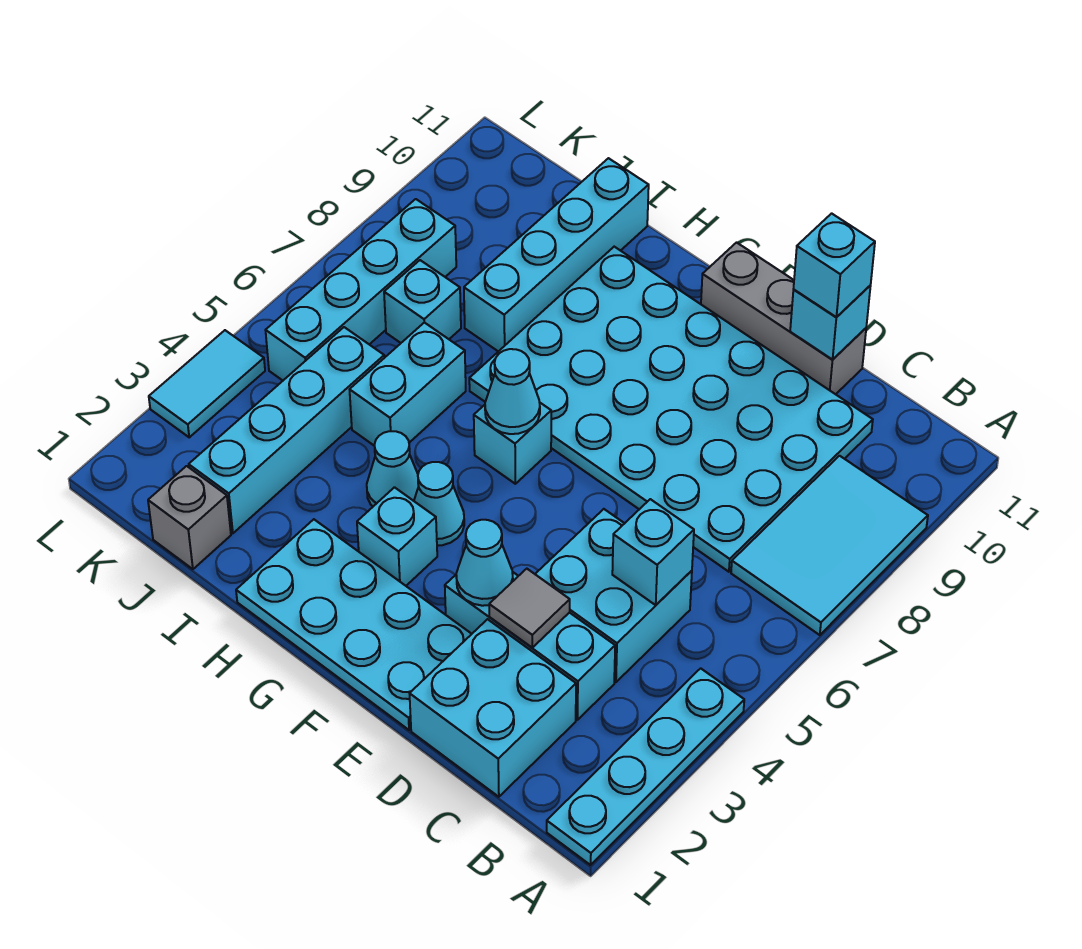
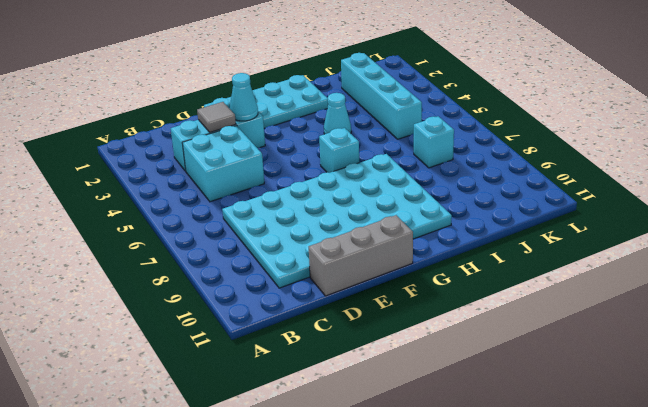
none -> cyan 1x4 plate [547,668,744,865]
none -> cyan 2x3 tile [731,456,928,635]
none -> cyan 2x2 brick [410,619,576,797]

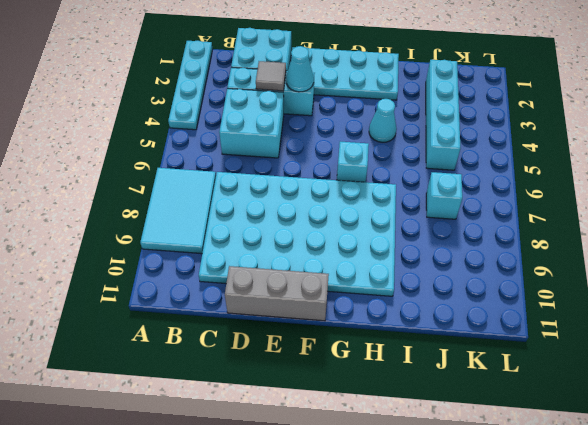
none -> cyan 1x1 brick [357,487,437,586]
none -> cyan 1x1 cone [414,462,464,546]
none -> cyan 1x2 brick [350,322,466,445]

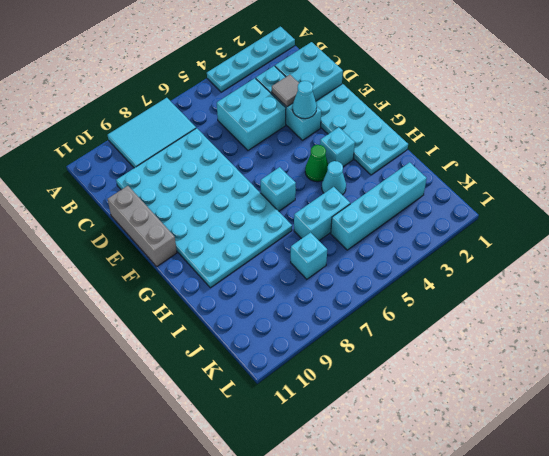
green 1x1 cone [305,145,328,182] -> cyan 1x1 cone [414,462,464,546]
none -> cyan 1x4 brick [464,158,649,351]
none -> grey 1x1 brick [148,466,231,569]
none -> cyan 1x4 brick [266,199,456,380]

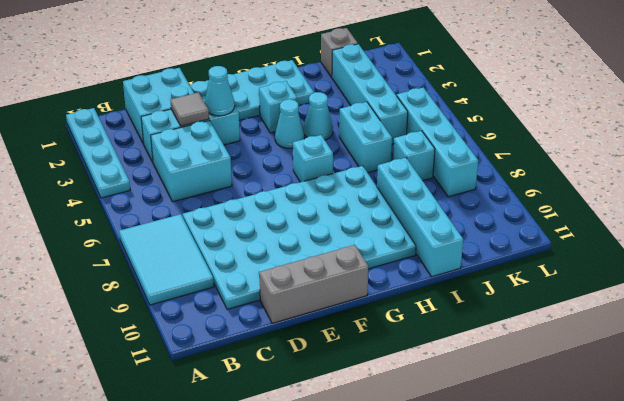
none -> cyan 1x2 tile [149,330,265,437]
none -> cyan 1x1 brick [612,499,694,605]
none -> cyan 1x1 brick [790,285,871,360]

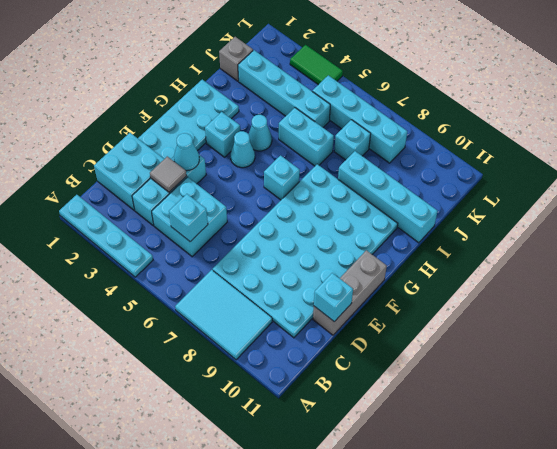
green 1x2 tile [290,45,343,85] -> cyan 1x2 tile [149,330,265,437]
none -> cyan 1x1 cone [485,349,540,434]
none -> cyan 1x1 brick [794,213,875,317]

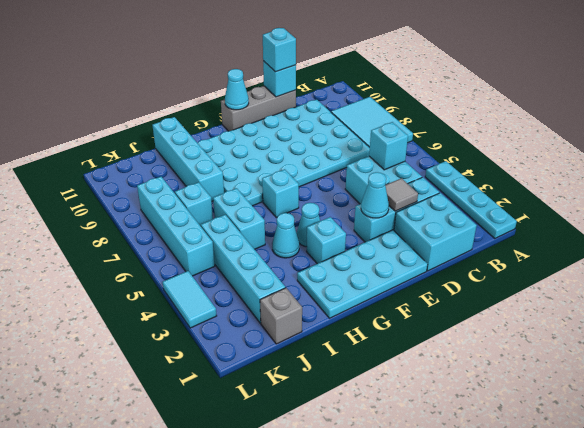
cyan 1x1 cone [225,69,249,110] -> cyan 1x1 cone moved to [485,349,540,434]

